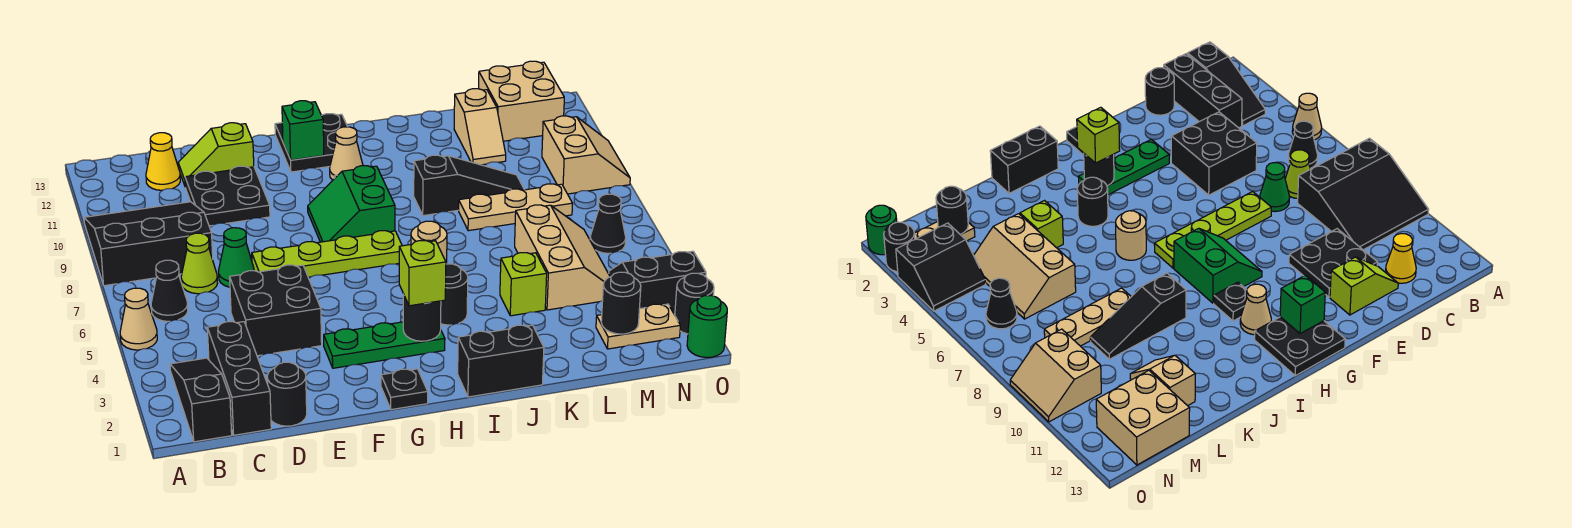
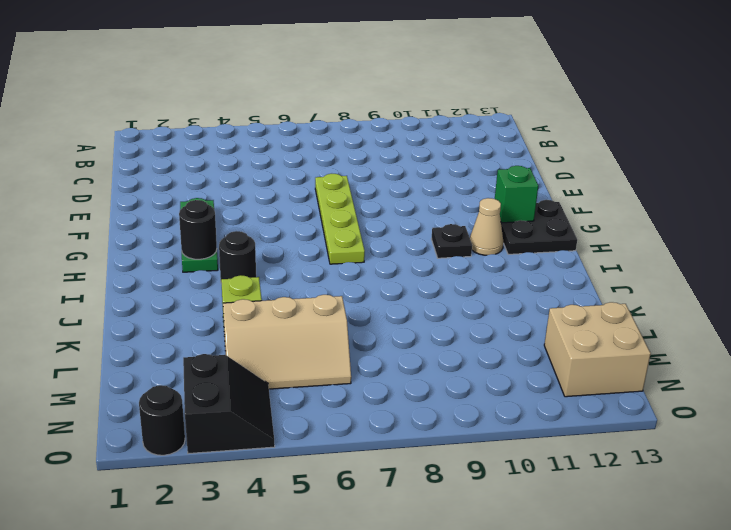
none -> tan 1x1 cone [120,288,157,350]
none -> black 3x3 slope [84,202,213,286]
none -> black 1x3 slope [170,358,232,442]
none -> black 1x1 cone [151,260,188,321]

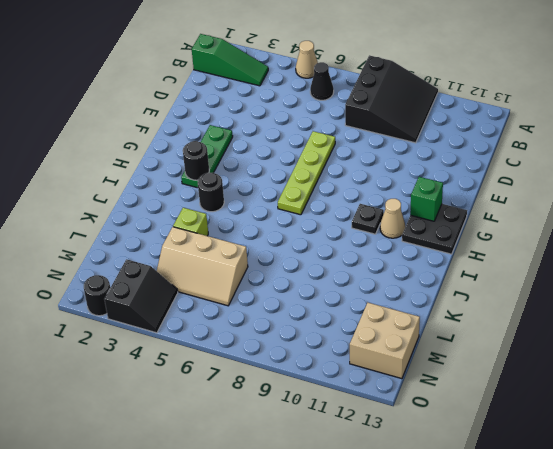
green 1x3 slope [192,34,268,86] -> black 1x3 slope [170,358,232,442]
none -> black 1x3 brick [207,322,271,435]
none -> lime 1x1 cone [181,233,218,294]
none -> yellow 1x1 cone [146,133,180,190]
none -> black 1x1 round brick [267,362,307,426]

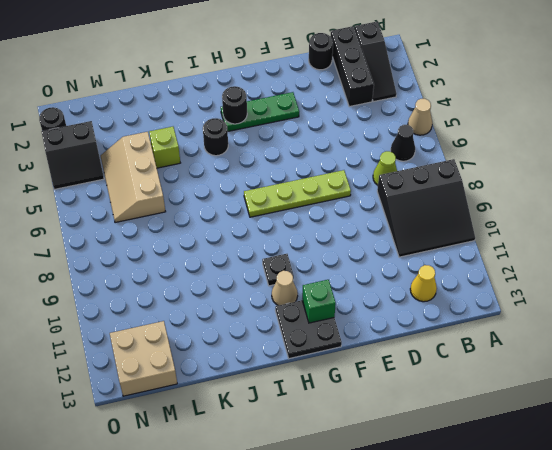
none -> black 2x2 brick [230,265,322,356]
none -> green 1x1 cone [219,228,254,287]
none -> black 2x2 plate [185,166,270,226]
none -> lime 1x2 slope [178,123,254,187]

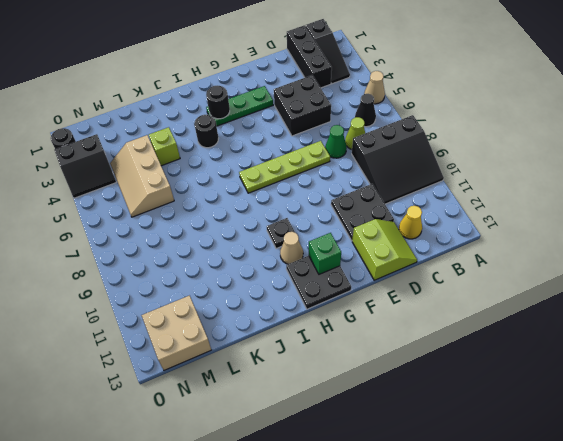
lime 2x2 slope [352,219,417,280] -> lime 1x2 slope [178,123,254,187]
none -> black 1x1 round brick [267,362,307,426]
none -> black 1x1 plate [381,369,428,410]
none -> green 2x2 slope [308,166,395,242]
none -> black 1x2 brick [458,325,544,397]

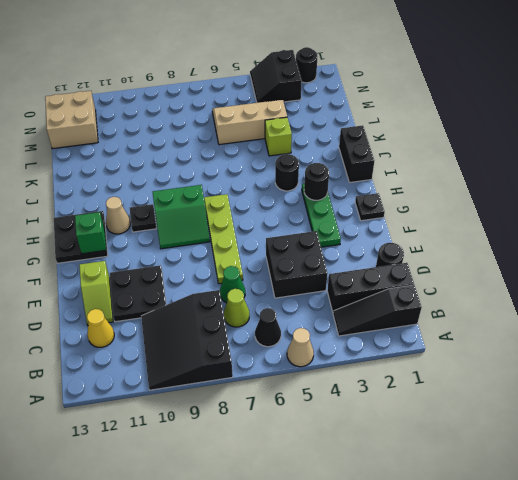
none -> tan 1x1 round brick [411,221,447,264]
none -> black 1x3 slope [414,155,524,216]
none -> tan 1x3 plate [459,184,573,231]
none -> tan 1x2 slope [454,89,506,165]

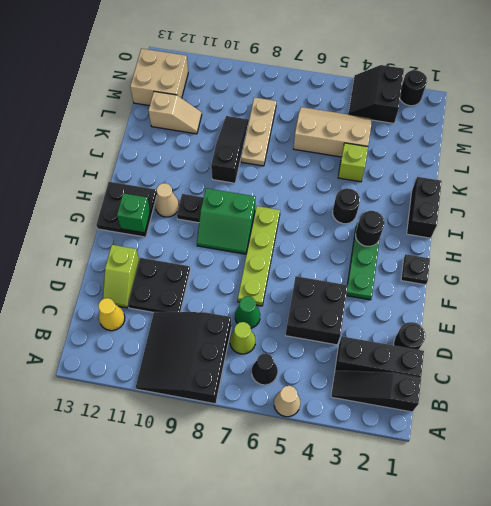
none -> tan 1x1 round brick [411,221,447,264]
none -> tan 1x2 plate [596,304,680,349]
none -> black 1x1 cone [590,194,626,253]
none -> tan 2x2 slope [542,116,630,194]

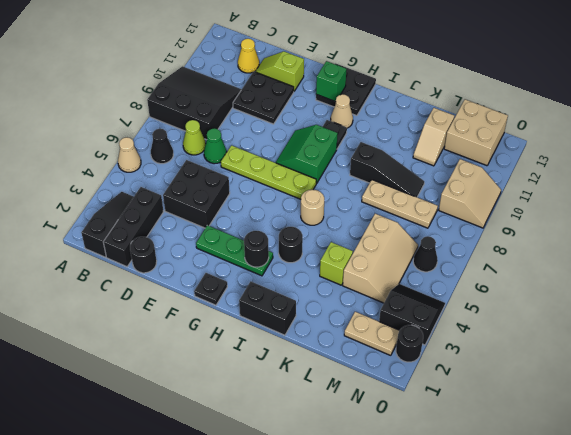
none -> green 1x1 round brick [687,295,727,357]
none -> black 1x1 round brick [601,272,641,334]
none -> lime 1x1 brick [399,241,446,306]

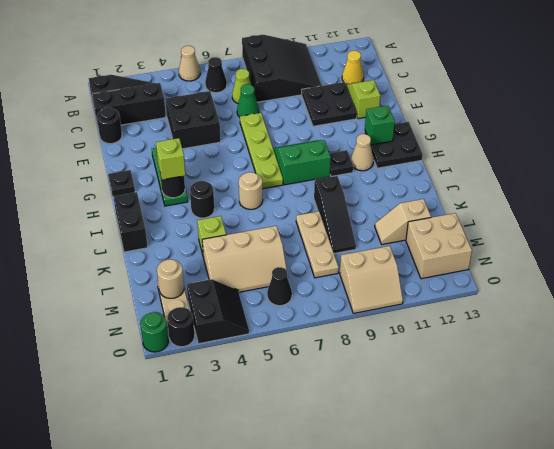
tan 1x1 round brick [157,259,184,298] -> black 1x1 round brick [601,272,641,334]

